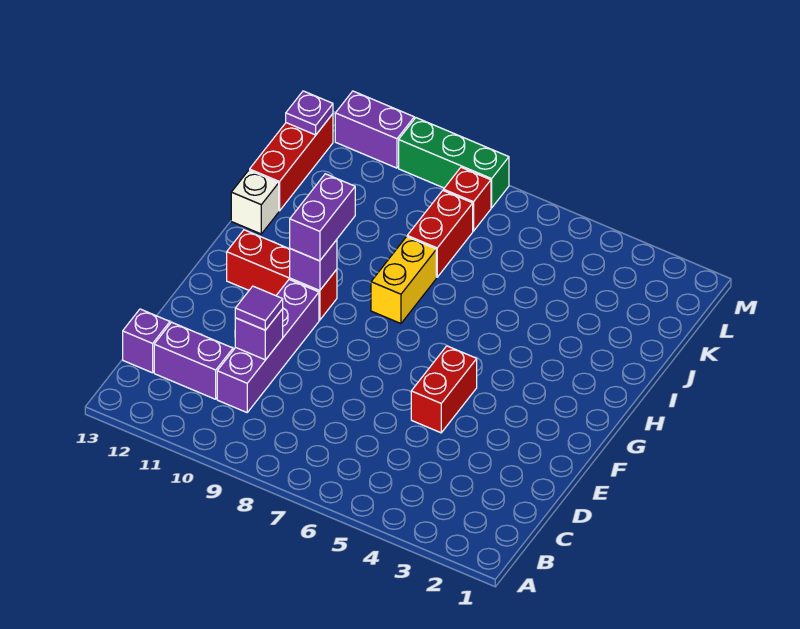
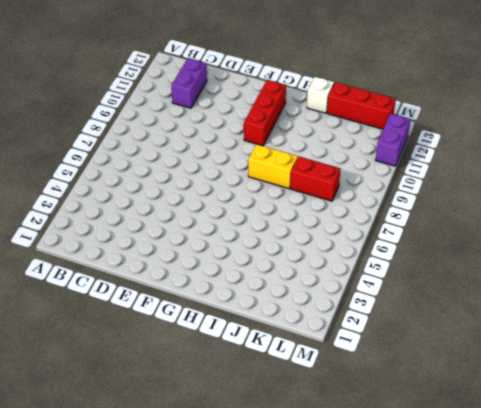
none -> purple 1x4 brick [217,280,319,412]
none -> purple 1x1 brick [123,309,170,373]
none -> red 1x2 brick [411,346,477,433]

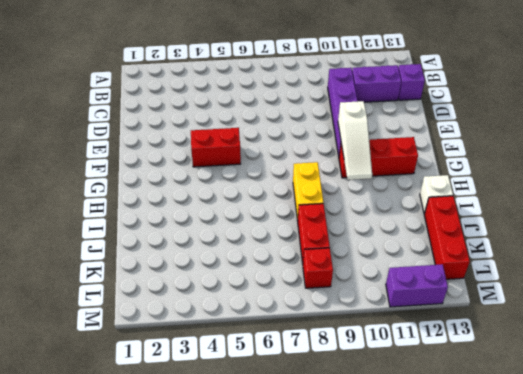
red 1x2 brick [191,128,241,167] -> red 1x2 brick turned to [411,346,477,433]
white 1x3 slope [338,101,372,180] -> purple 1x1 brick [290,240,337,291]
none -> green 1x3 brick [399,118,509,208]
none -> purple 1x1 brick [235,309,283,360]
none -> purple 1x1 plate [286,91,333,135]

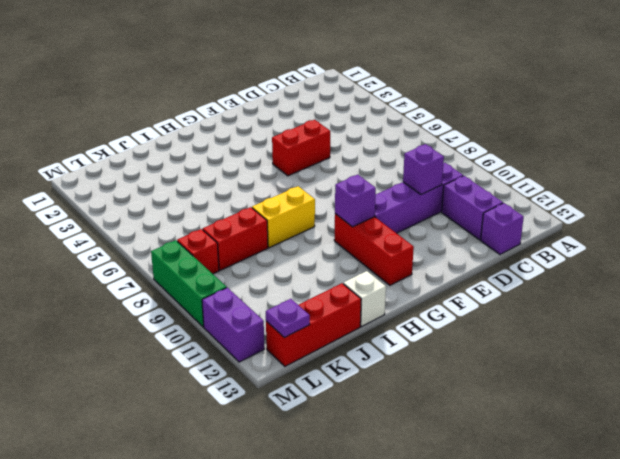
none -> purple 1x1 tile [235,286,283,330]
none -> purple 1x2 brick [290,174,355,261]

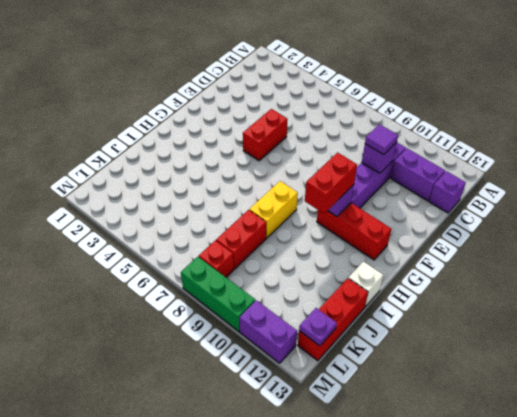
red 1x2 brick [305,153,357,214] -> purple 1x2 brick [290,174,355,261]

